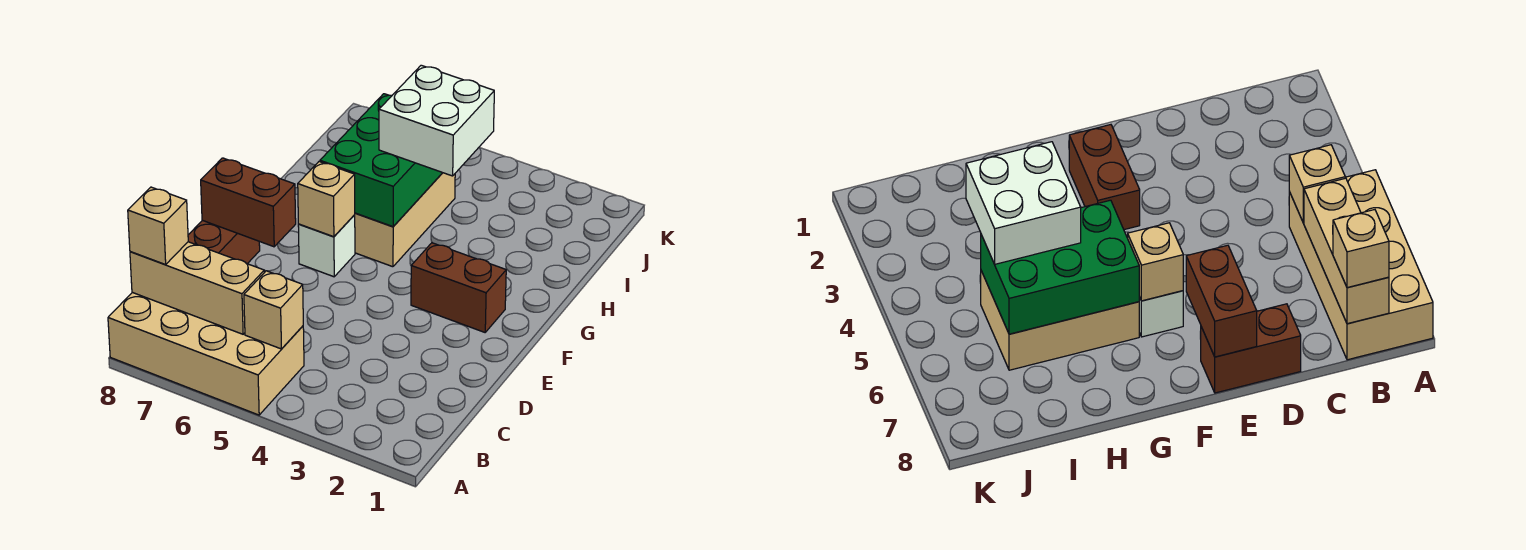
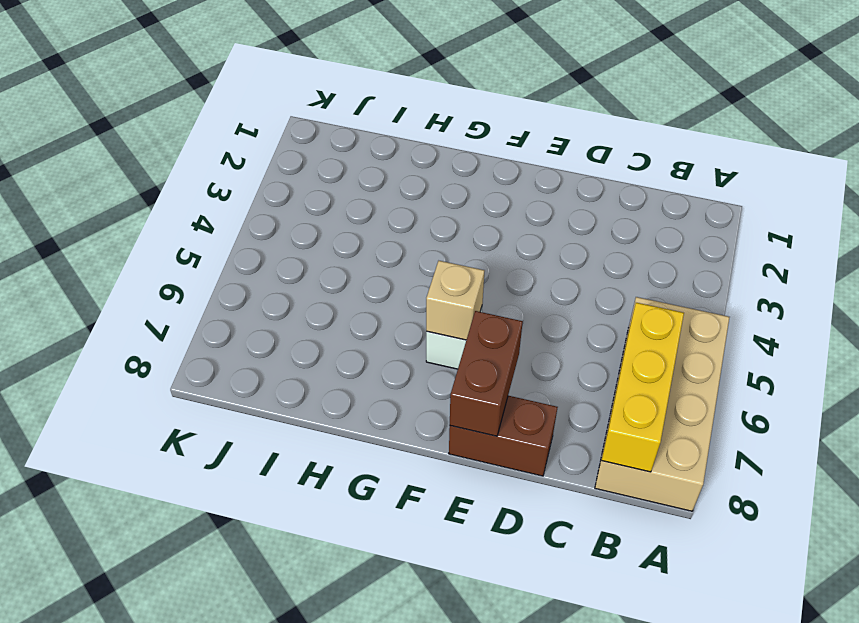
yellow 1x3 brick [602,303,684,472] -> tan 1x3 brick [130,242,264,334]
none -> brown 1x2 brick [411,243,506,332]
none -> tan 2x3 brick [355,173,455,267]
none -> tan 1x1 brick [244,271,303,349]

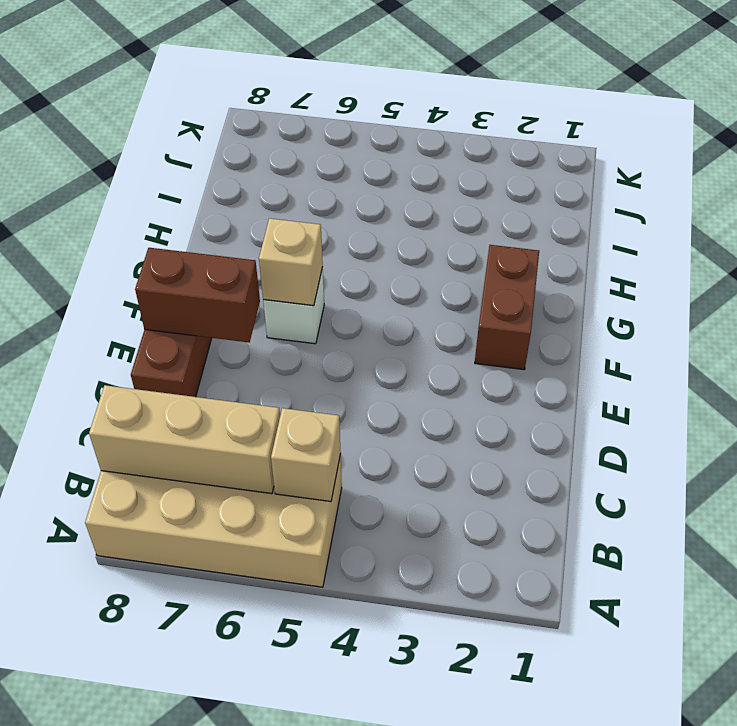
brown 1x2 brick [475,245,539,370] -> brown 1x2 brick turned to [411,243,506,332]
none -> tan 2x3 brick [355,173,455,267]
none -> green 2x3 brick [320,94,442,227]
none -> tan 1x1 brick [128,187,188,265]

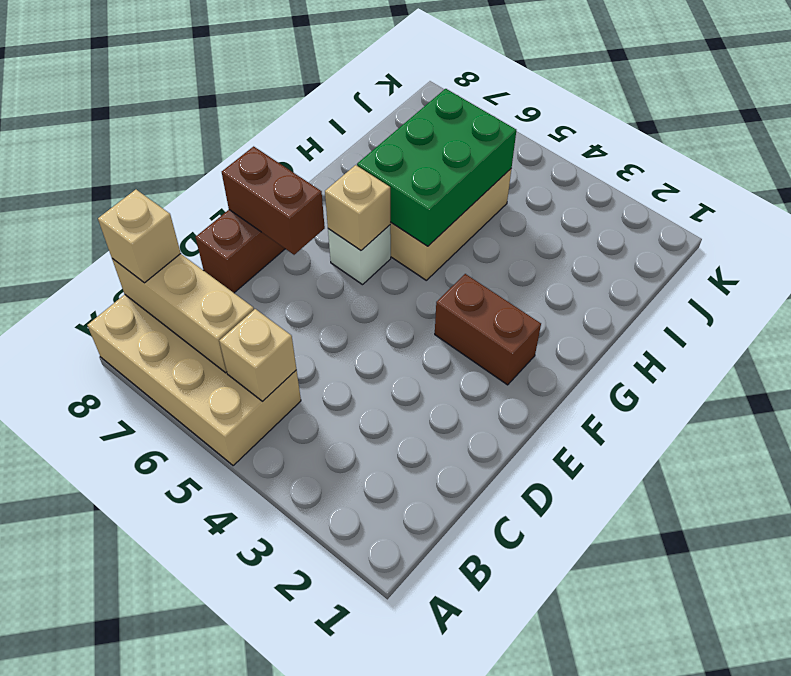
none -> white 2x2 brick [379,65,494,176]

